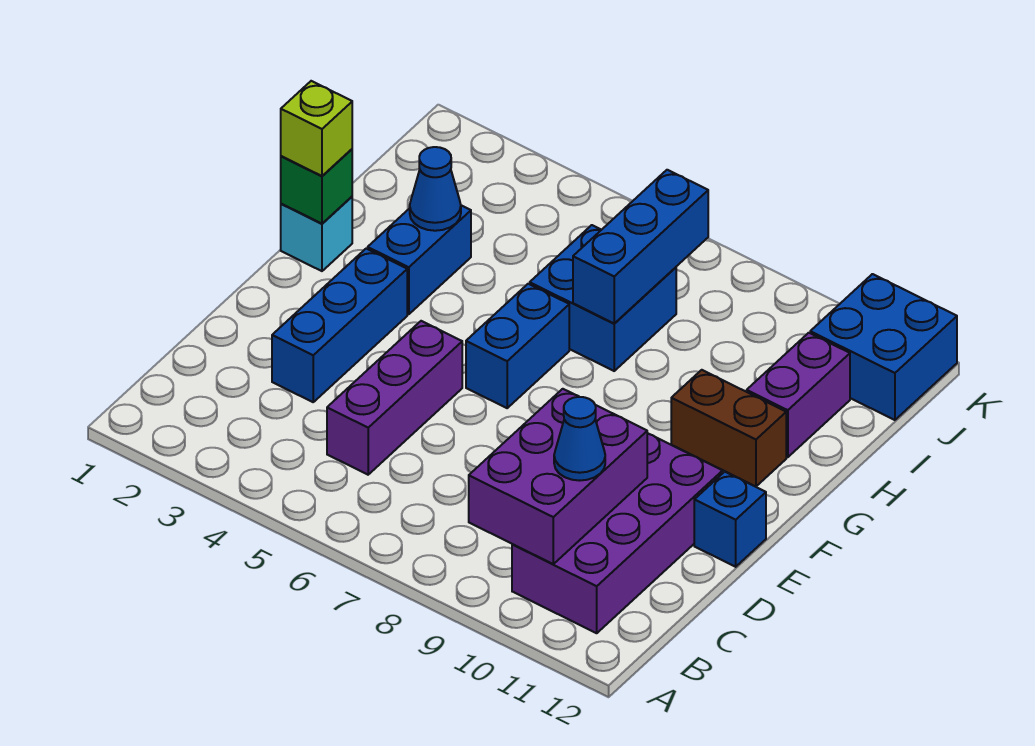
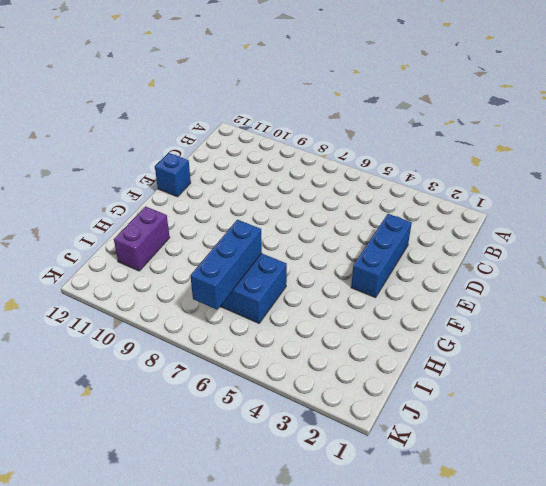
none -> purple 2x4 brick [512,433,723,633]
none -> purple 1x3 brick [327,321,462,475]
none -> blue 1x2 brick [466,284,569,408]

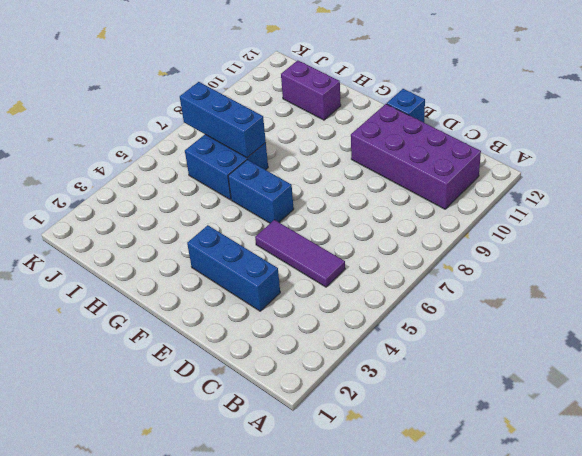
purple 1x3 tile [255,220,345,287] -> purple 1x3 brick [327,321,462,475]
none -> cyan 1x1 brick [281,197,352,271]
none -> blue 1x2 brick [368,205,471,314]
none -> brown 1x2 brick [671,370,786,487]

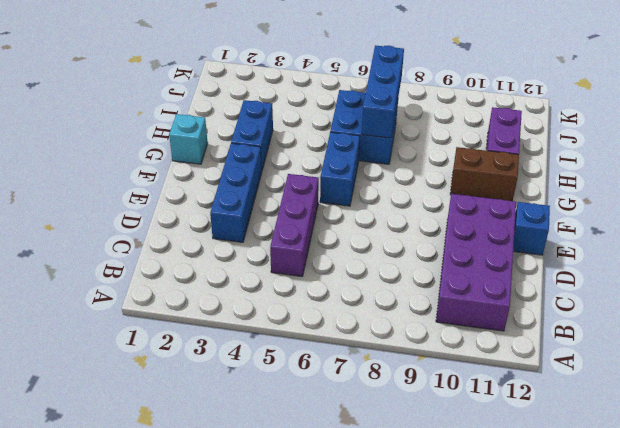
none -> blue 2x2 brick [810,274,957,420]
none -> purple 2x3 brick [469,389,647,564]
none -> green 1x1 brick [281,149,352,224]

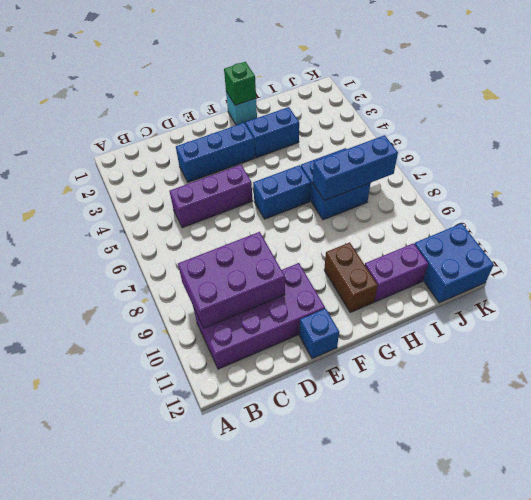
none -> blue 1x1 cone [410,147,461,231]
none -> blue 1x1 cone [554,397,605,481]
none -> lime 1x1 brick [281,81,352,176]

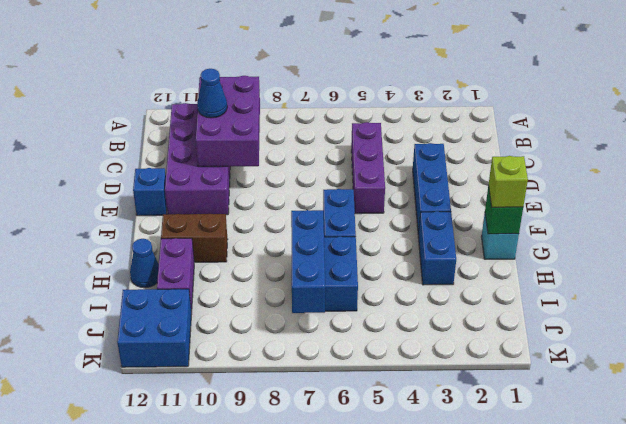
blue 1x1 cone [130,239,159,288] -> blue 1x1 cone moved to [410,147,461,231]

